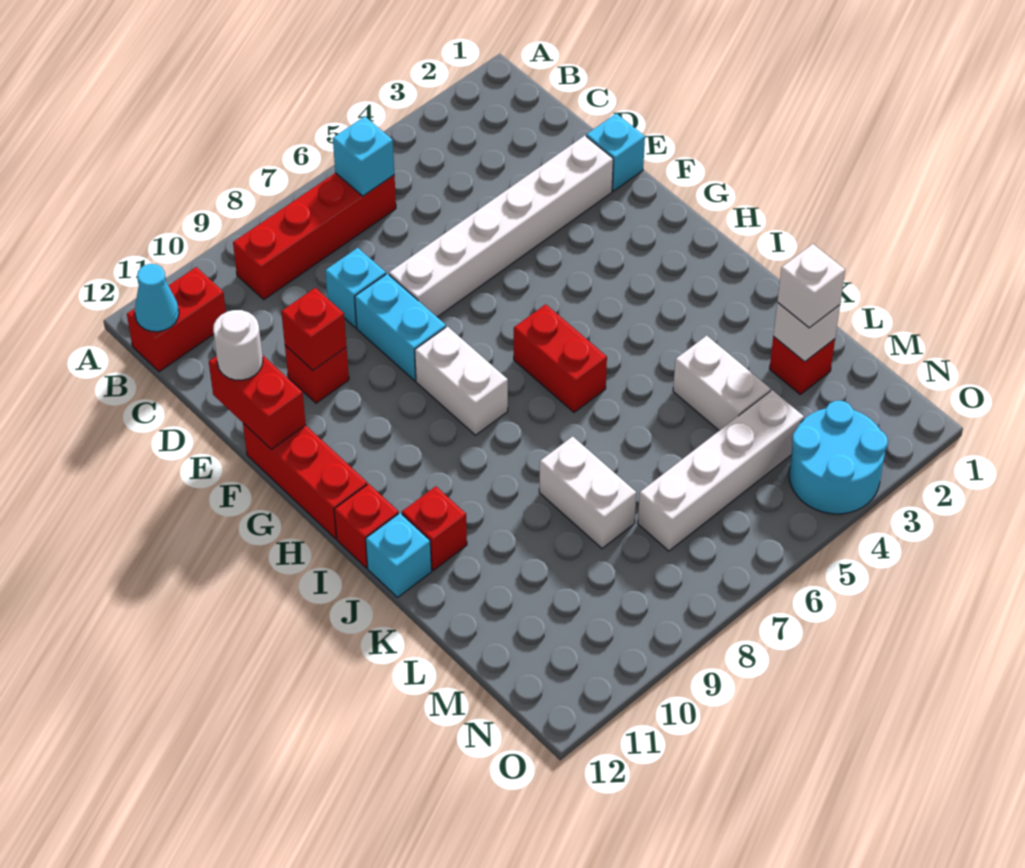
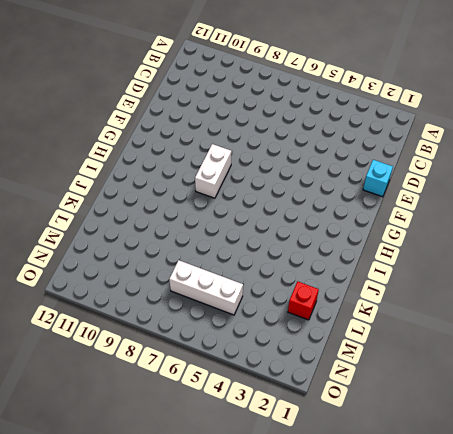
white 1x3 brick [169,260,243,315] -> white 1x4 brick [638,390,804,551]
none -> red 1x4 brick [233,173,396,299]
none -> red 1x2 brick [127,267,226,372]
none -> cyan 1x1 brick [325,248,386,328]

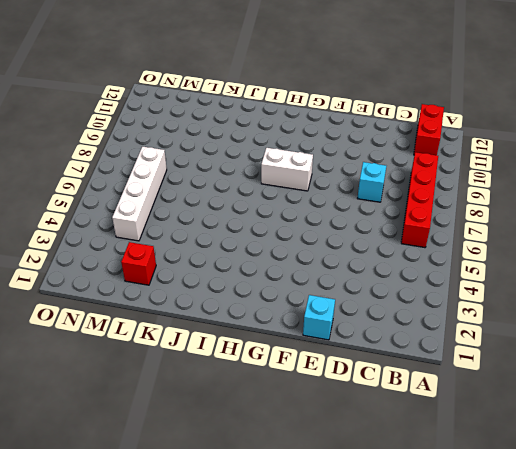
none -> white 1x6 brick [389,136,613,317]
none -> cyan 1x2 brick [355,274,446,381]
none -> red 1x1 brick [285,345,349,403]

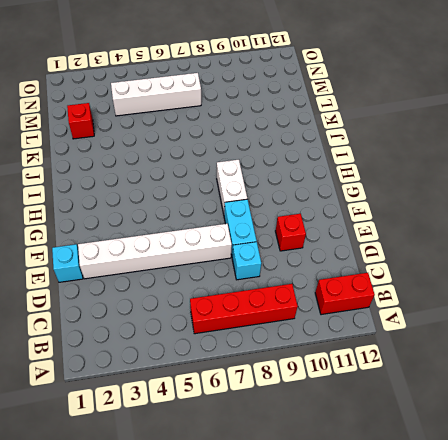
none -> red 1x3 brick [243,423,367,539]
none -> red 1x2 brick [514,304,607,412]
none -> red 1x1 brick [334,484,399,568]

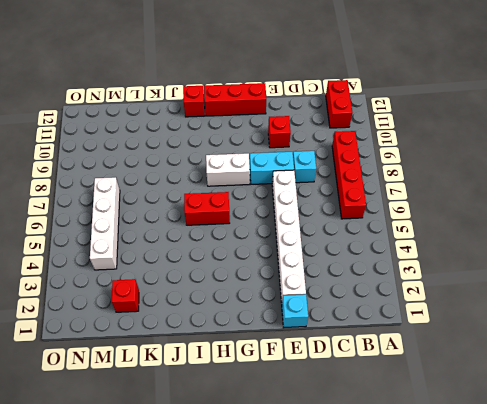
none -> red 1x1 brick [402,486,467,570]
none -> cyan 1x1 brick [366,513,432,597]
none -> white 1x2 brick [673,336,770,431]

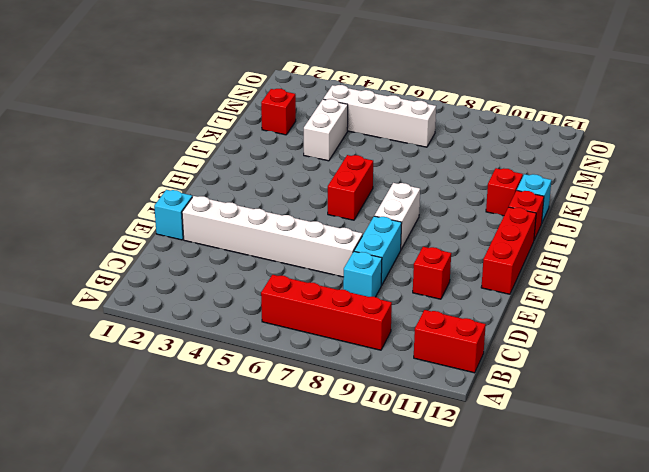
none -> white 1x2 brick [539,436,636,549]
none -> cyan 2x2 round brick [789,401,888,514]
none -> cyan 1x1 brick [333,117,394,196]

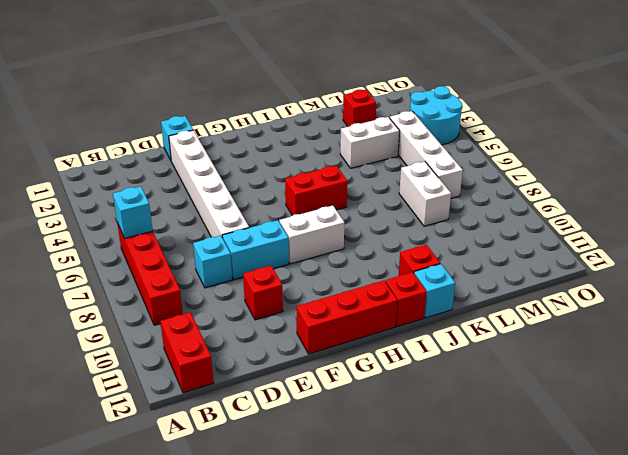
white 1x2 brick [399,161,451,226] -> white 1x2 brick turned to [539,436,636,549]
none -> cyan 1x1 cone [135,264,179,332]
none -> red 1x1 brick [281,288,347,370]
none -> red 1x2 brick [209,355,306,449]

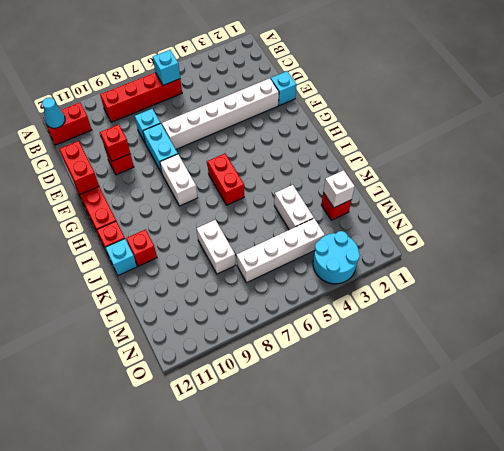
none -> white 1x1 round brick [213,310,263,380]
none -> white 1x1 brick [777,244,845,328]

